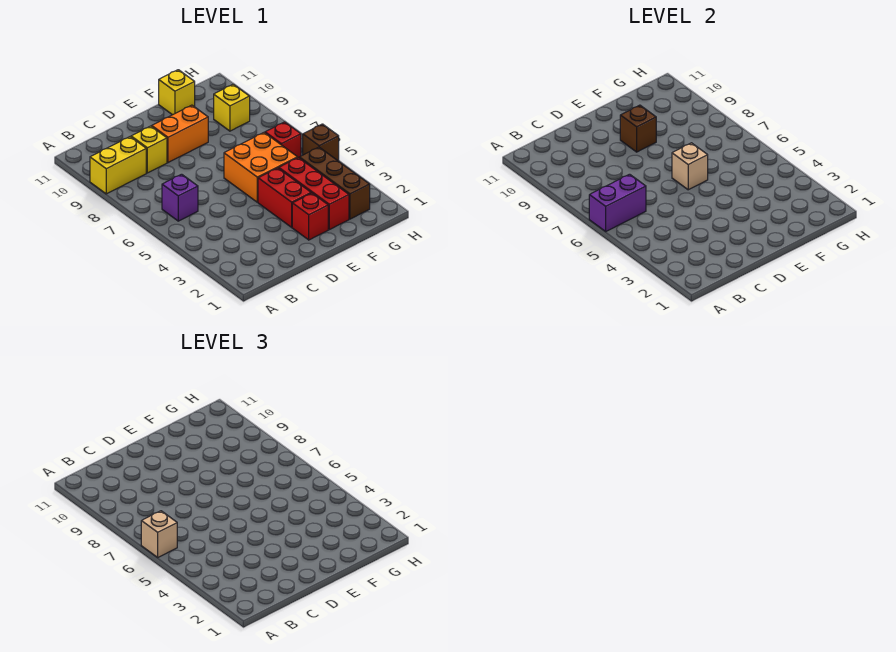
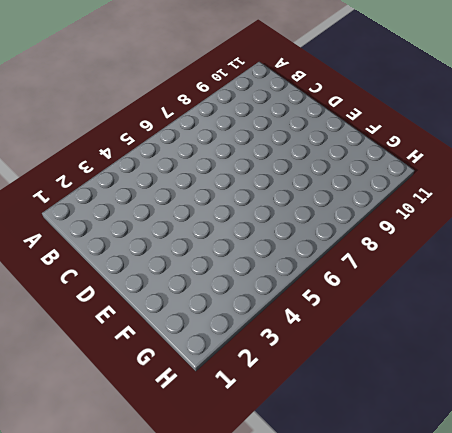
none -> yellow 1x2 brick [90,137,146,194]
none -> purple 1x1 brick [162,174,198,221]
none -> yellow 1x1 brick [131,126,167,173]

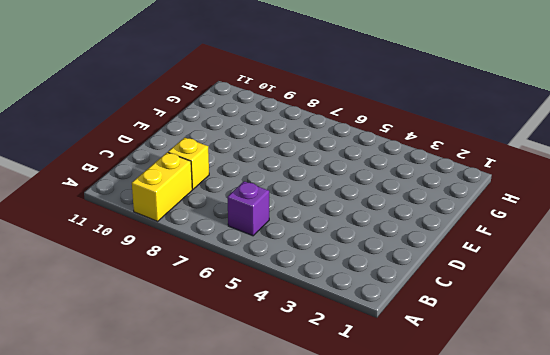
none -> orange 1x2 brick [152,105,208,163]
none -> red 1x1 brick [292,193,328,240]
none -> red 1x2 brick [258,168,311,227]

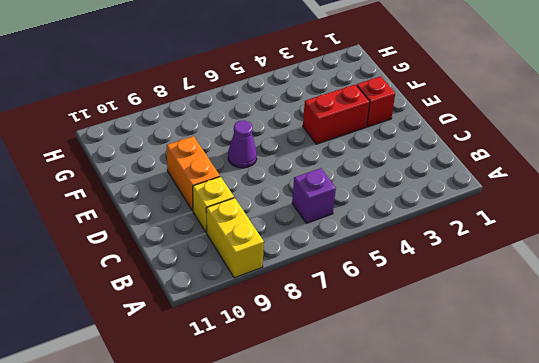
purple 1x1 cone [228,120,257,168] -> none
none -> orange 2x2 brick [224,133,298,202]
none -> red 1x3 brick [279,158,349,230]
none -> yellow 1x1 brick [159,70,195,115]

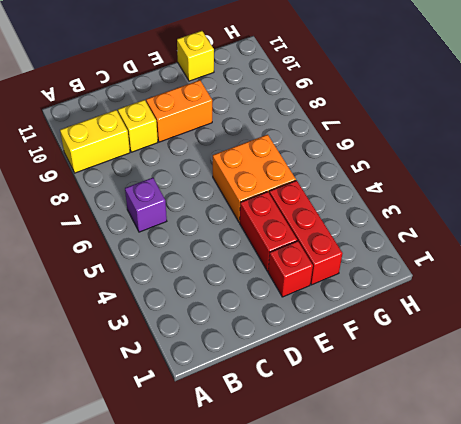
none -> brown 1x3 brick [299,147,370,219]
none -> red 1x1 brick [265,122,301,158]
none -> yellow 1x1 brick [214,84,250,131]

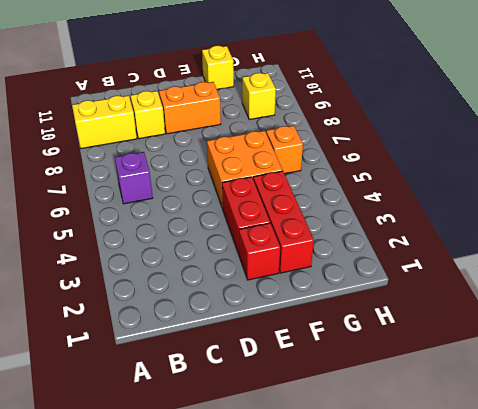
orange 1x1 brick [266,125,303,174] -> red 1x1 brick [265,122,301,158]
none -> brown 1x3 brick [299,147,370,219]
none -> brown 1x1 brick [303,124,339,161]
none -> purple 1x2 brick [589,174,646,231]

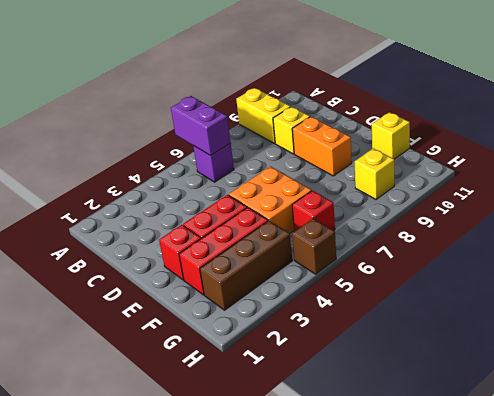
none -> tan 1x1 brick [672,143,708,190]
none -> brown 1x1 brick [620,105,656,152]
none -> tan 1x1 brick [141,511,177,557]

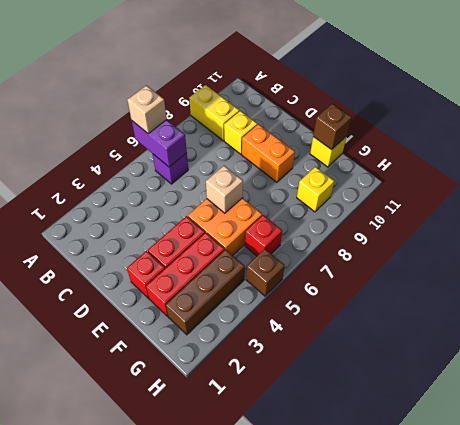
brown 1x1 brick [313,104,352,150] -> brown 1x1 brick moved to [620,105,656,152]

